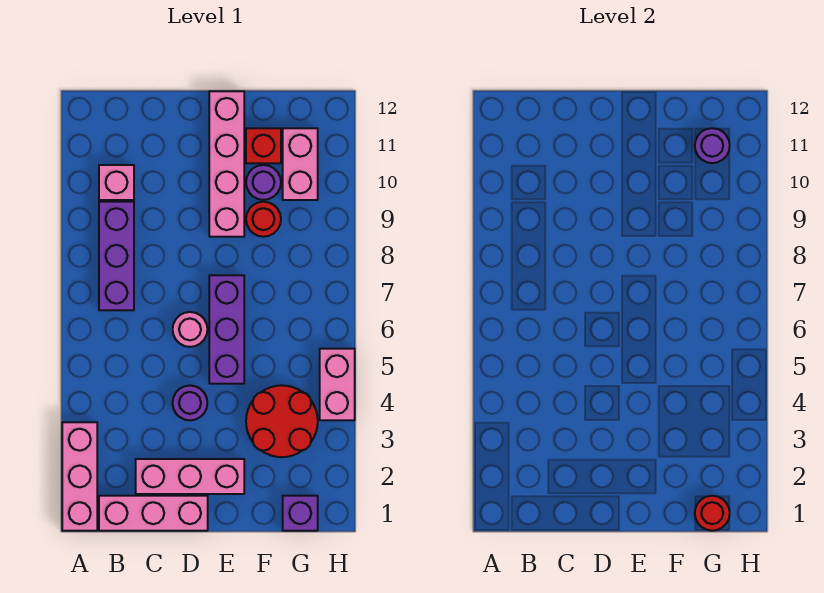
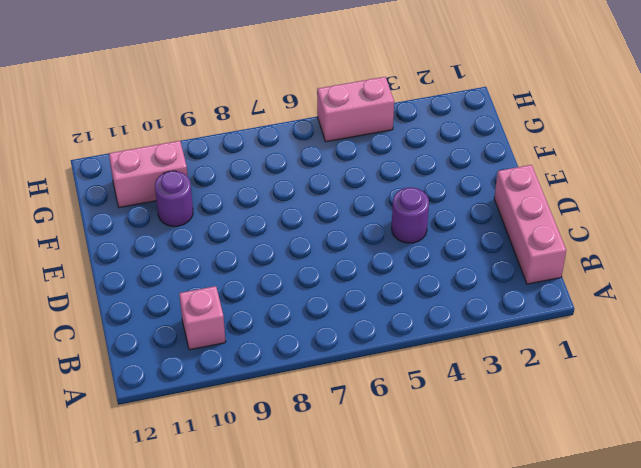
none -> pink 1x3 brick [62,422,97,531]
none -> purple 1x3 brick [99,202,134,310]
none -> pink 1x3 brick [136,459,244,494]

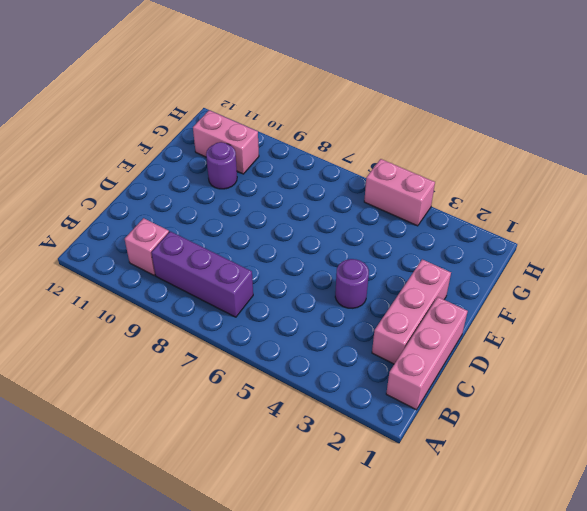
none -> pink 1x3 brick [62,422,97,531]
none -> pink 1x1 round brick [173,312,207,347]
none -> purple 1x3 brick [209,275,244,384]

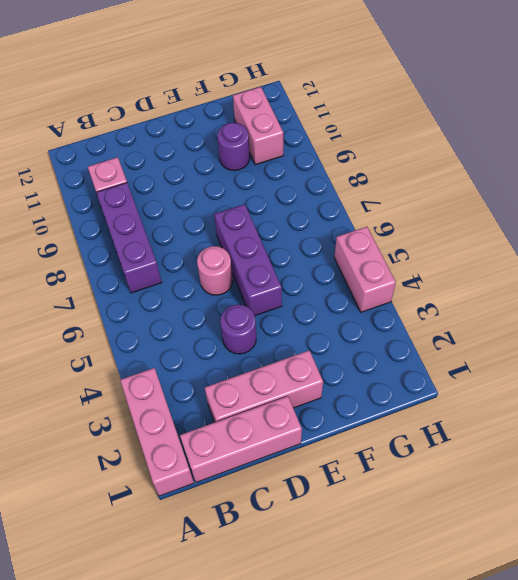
none -> pink 1x4 brick [209,91,244,237]
none -> red 2x2 round brick [246,385,318,457]
none -> red 1x1 round brick [246,202,281,237]

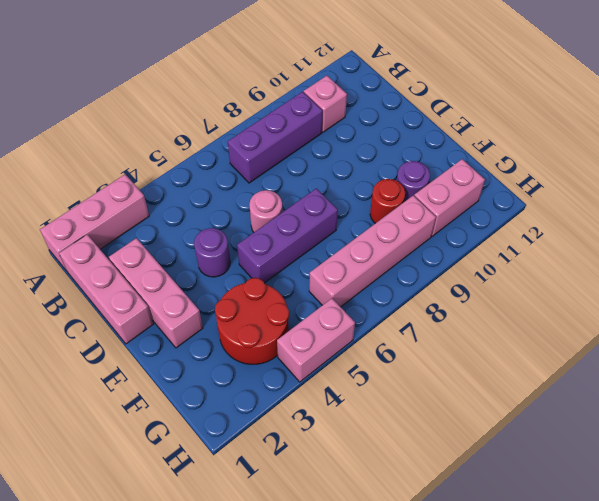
pink 1x4 brick [309,196,436,307] -> pink 1x4 brick moved to [209,91,244,237]
none -> red 1x1 brick [246,128,281,163]
none -> purple 1x1 brick [283,496,318,531]
none -> red 1x1 round brick [695,496,730,531]

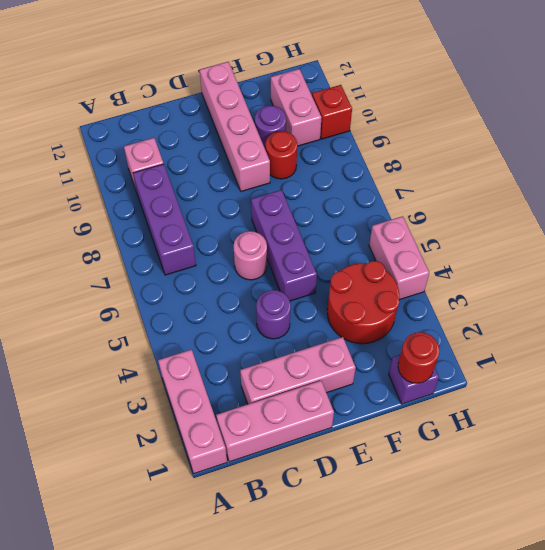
red 1x1 brick [312,85,352,139] -> red 1x1 brick moved to [246,128,281,163]
none -> purple 1x1 round brick [695,128,730,163]

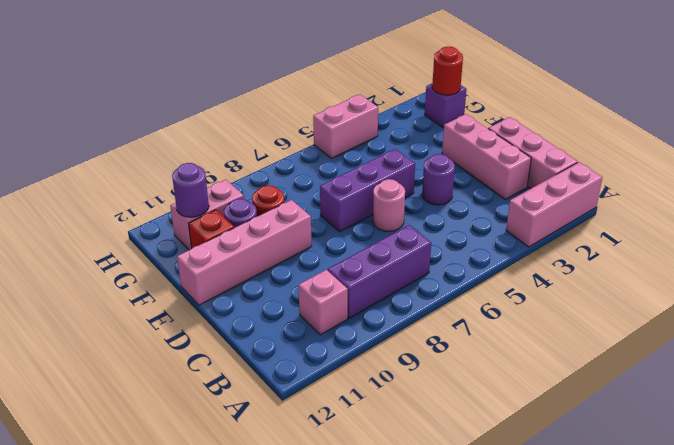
none -> red 2x2 round brick [246,385,318,457]

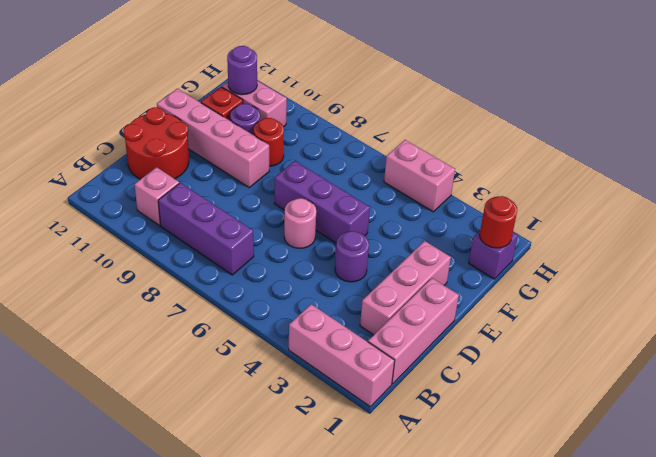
red 2x2 round brick [123,107,189,179] -> red 2x2 round brick moved to [246,385,318,457]

